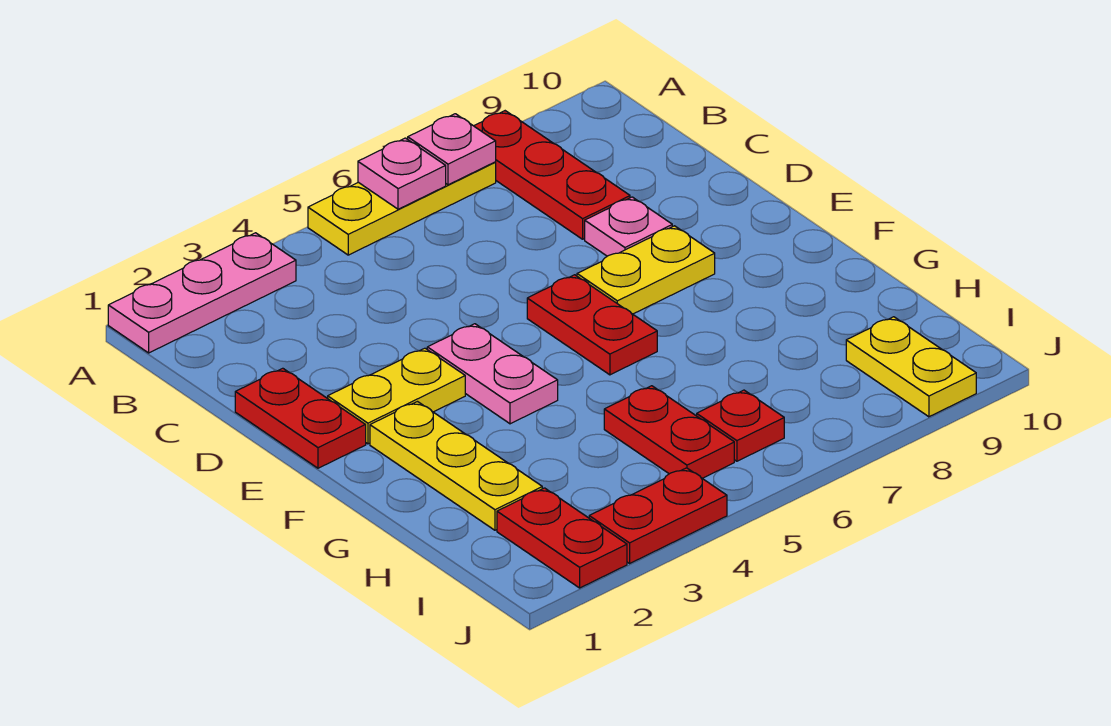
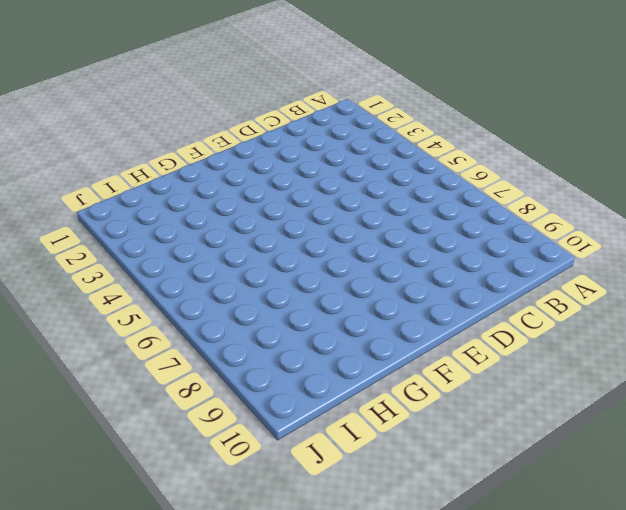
none -> pink 1x3 plate [108,233,296,353]
none -> yellow 1x3 plate [308,162,496,255]
none -> red 1x3 plate [474,111,630,239]

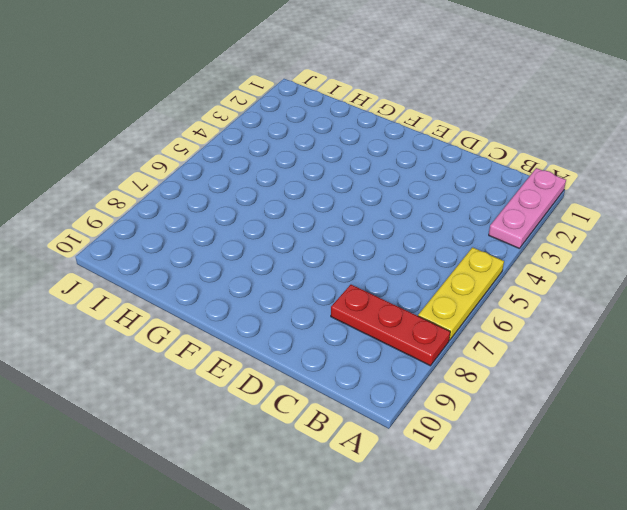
none -> red 1x2 plate [235,368,366,468]
none -> pink 1x1 plate [585,197,672,256]
none -> yellow 1x2 plate [328,348,465,444]

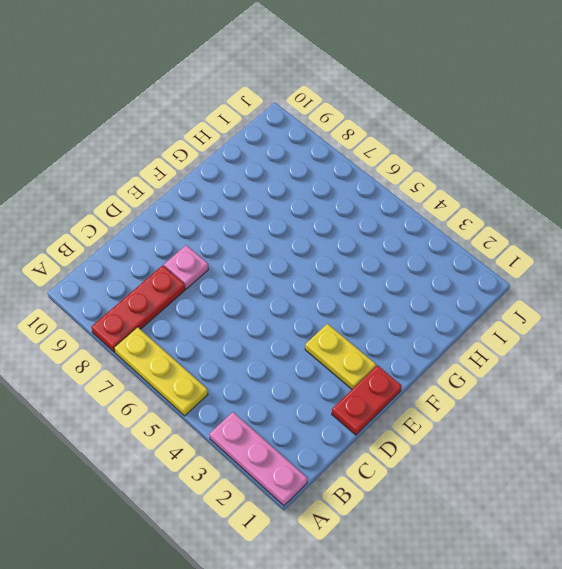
none -> pink 1x2 plate [427,324,558,424]
none -> red 1x2 plate [527,275,657,375]
none -> yellow 1x2 plate [577,226,715,314]

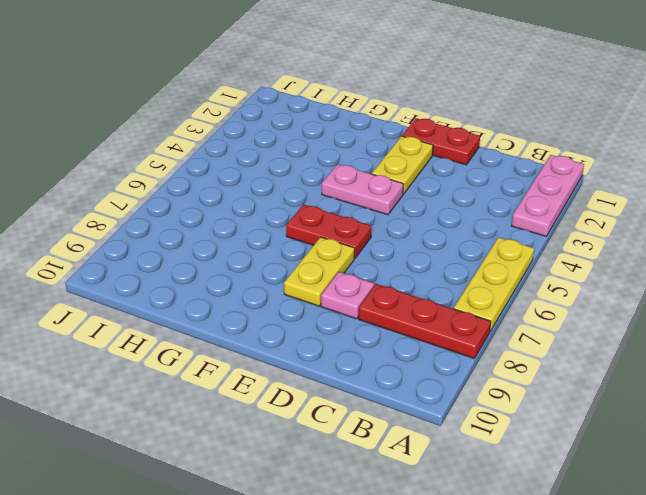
none -> yellow 1x3 plate [370,402,542,530]
none -> red 1x2 plate [604,386,734,478]
none -> red 1x2 plate [497,488,627,588]

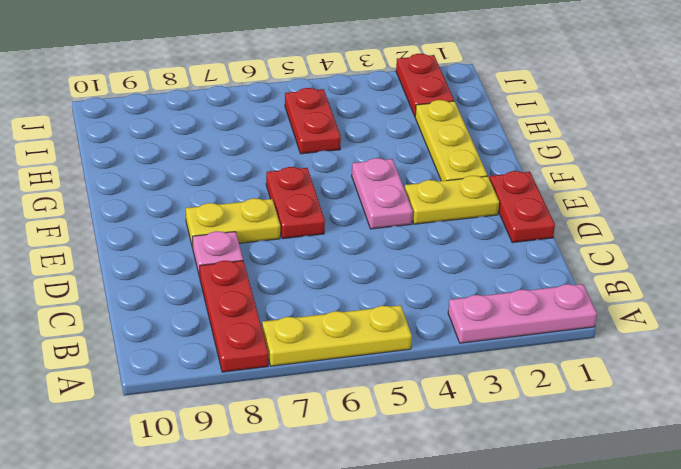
none -> red 1x1 plate [697,390,784,461]
none -> yellow 1x2 plate [846,317,976,417]
none -> red 1x2 plate [589,468,727,563]

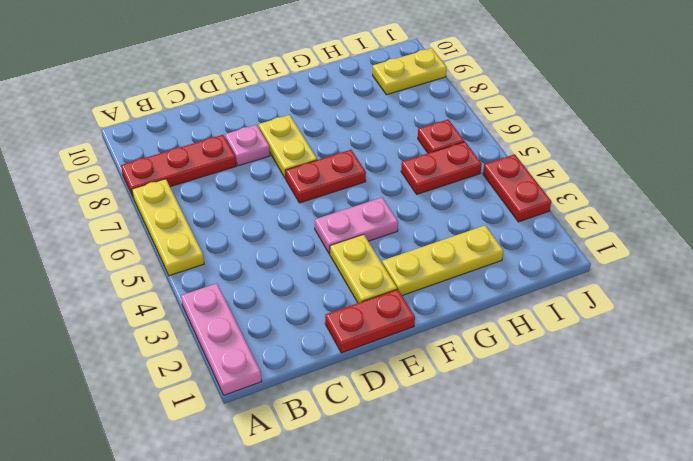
none -> red 1x2 plate [497,488,627,588]
none -> pink 1x1 plate [358,138,446,209]
none -> pink 1x1 plate [408,114,496,185]

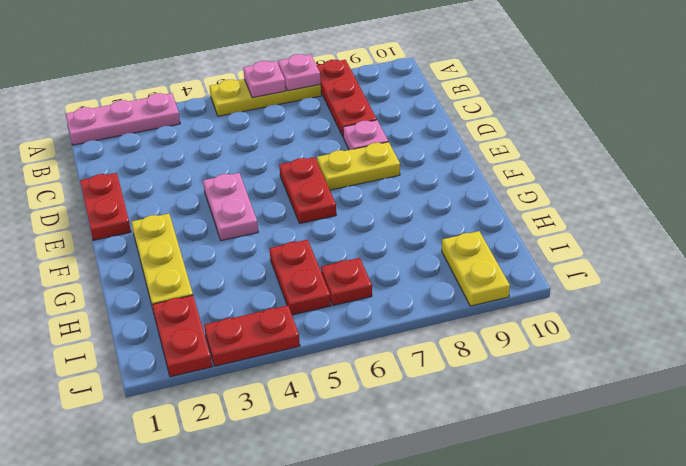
none -> yellow 1x2 plate [328,348,465,444]

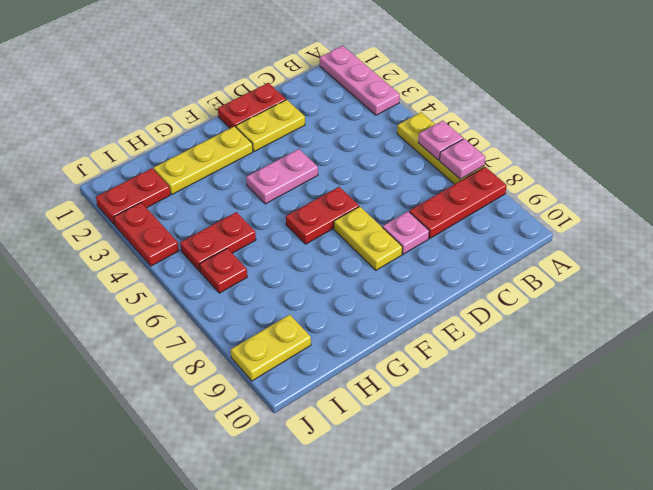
yellow 1x2 plate [236,100,305,152] -> yellow 1x2 plate turned to [328,348,465,444]

